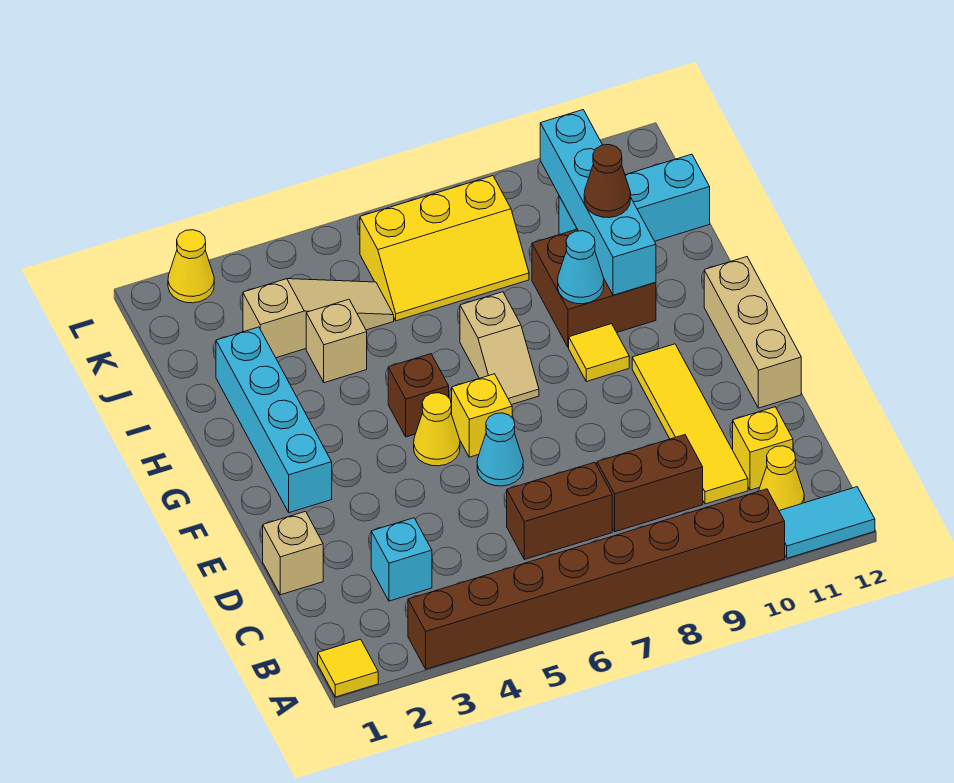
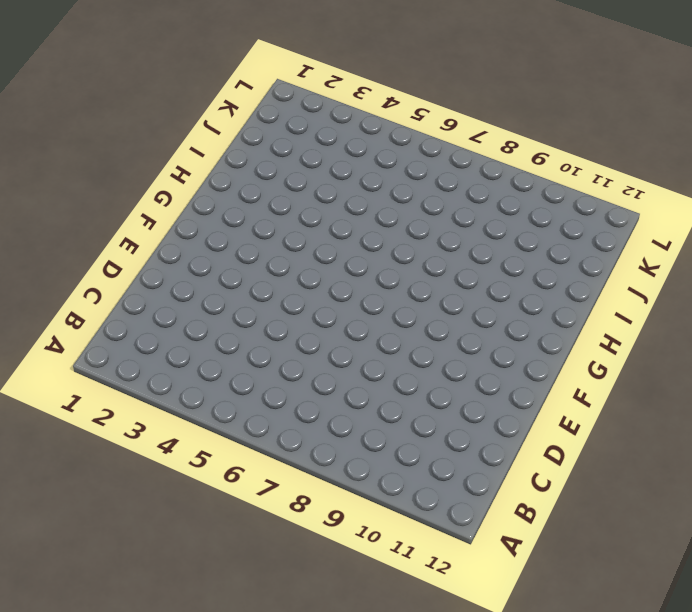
none -> yellow 1x1 tile [318,639,378,697]
none -> brown 1x8 brick [408,489,785,669]
none -> cyan 1x2 tile [779,487,875,558]

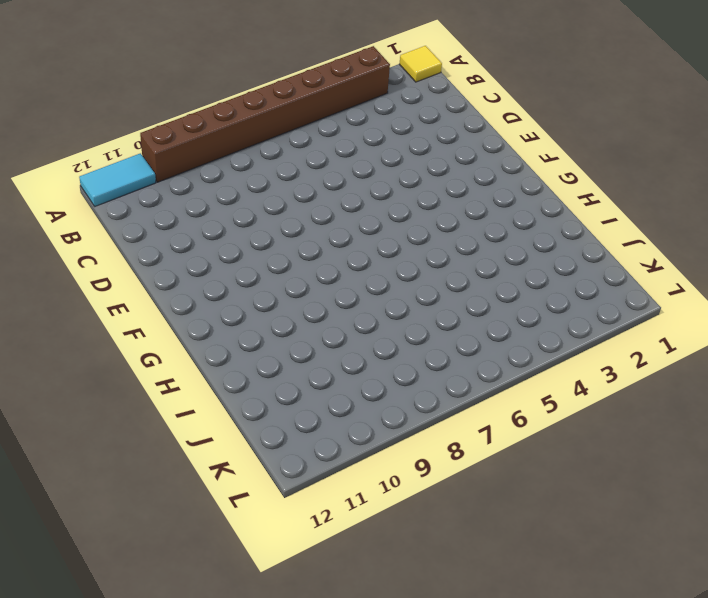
none -> yellow 1x1 cone [759,446,804,511]
none -> cyan 1x1 brick [371,518,432,601]
none -> brown 1x2 brick [507,462,612,560]

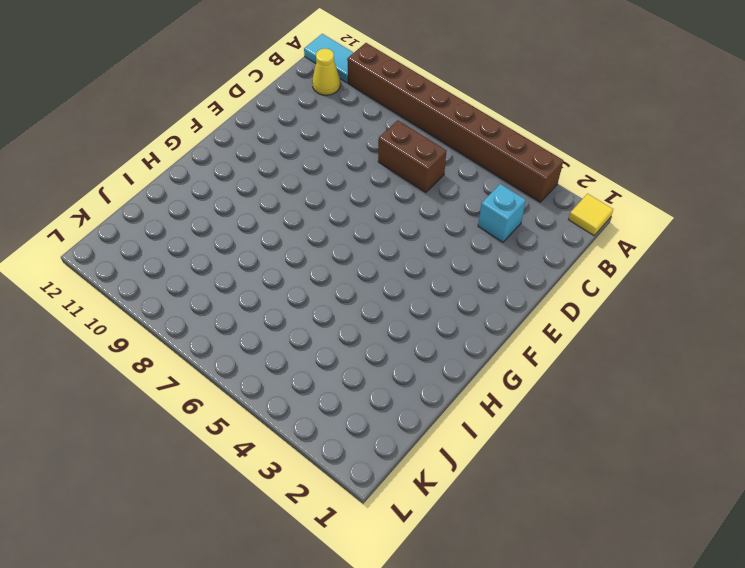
none -> brown 1x2 brick [597,435,703,532]
none -> yellow 1x4 tile [632,344,748,504]
none -> yellow 1x1 brick [733,407,793,490]

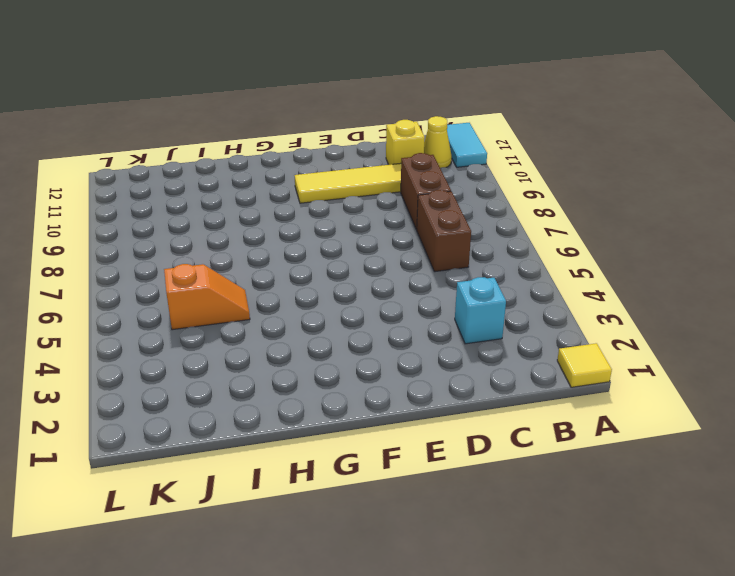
orange 1x2 slope [164,264,250,330] -> tan 1x3 slope [243,279,394,358]
none -> brown 1x8 brick [408,489,785,669]
none -> tan 1x1 brick [263,511,323,595]
none -> cyan 1x1 cone [477,413,523,486]

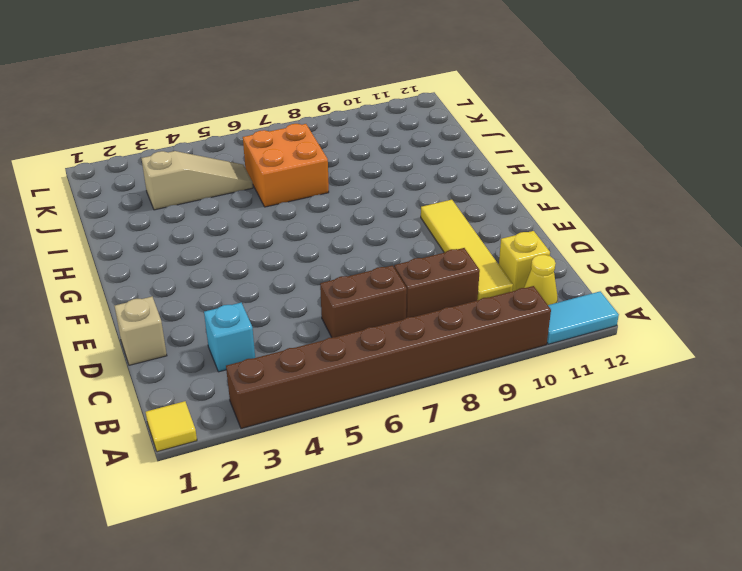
orange 2x2 brick [243,124,329,207] -> yellow 2x3 slope [360,176,529,321]
none -> cyan 1x1 cone [477,413,523,486]
none -> tan 1x3 brick [704,257,801,408]
none -> cyan 1x4 brick [216,327,332,513]

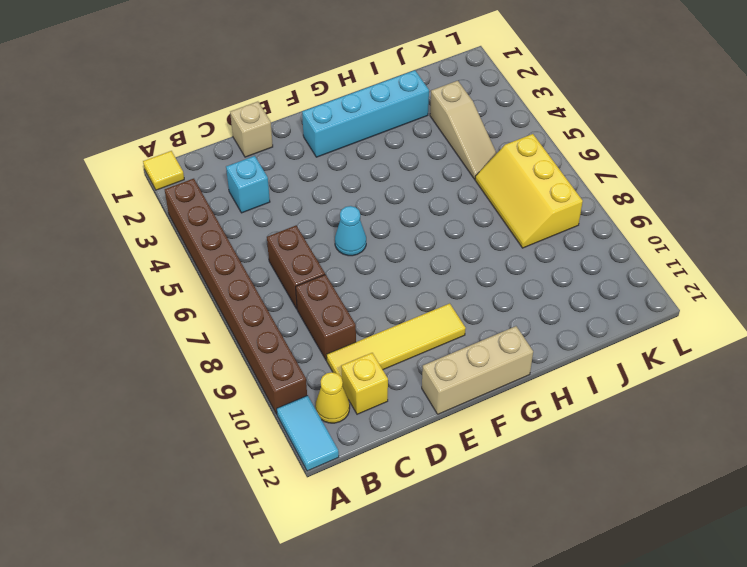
none -> yellow 1x1 cone [414,393,460,466]
none -> yellow 1x1 brick [452,374,512,457]
none -> brown 1x1 brick [388,354,449,437]

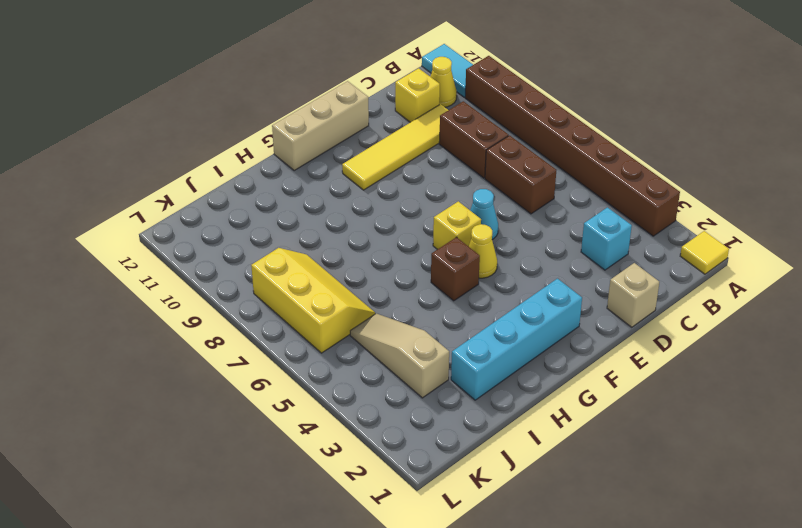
none -> tan 1x2 slope [460,292,539,405]
none -> yellow 1x1 tile [569,324,629,381]
none -> brown 2x2 brick [532,229,656,347]

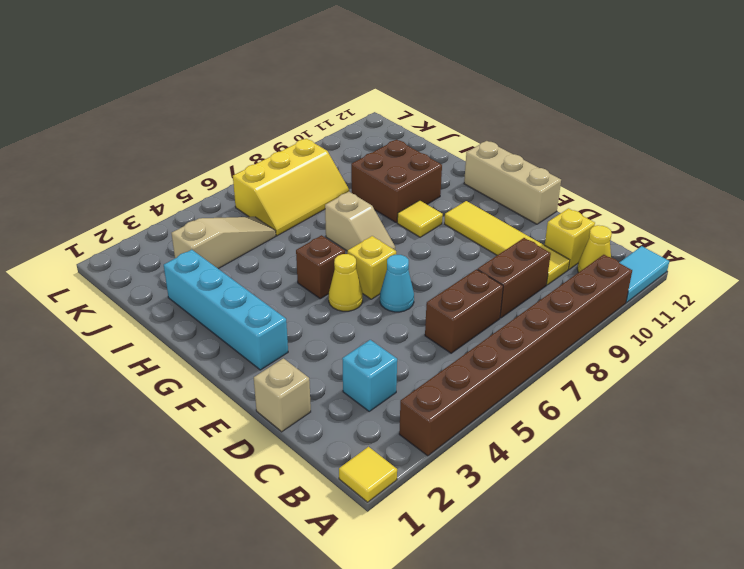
none -> tan 1x1 brick [306,299,367,383]
none -> cyan 1x3 brick [559,154,710,241]
none -> yellow 1x1 cone [168,230,214,303]

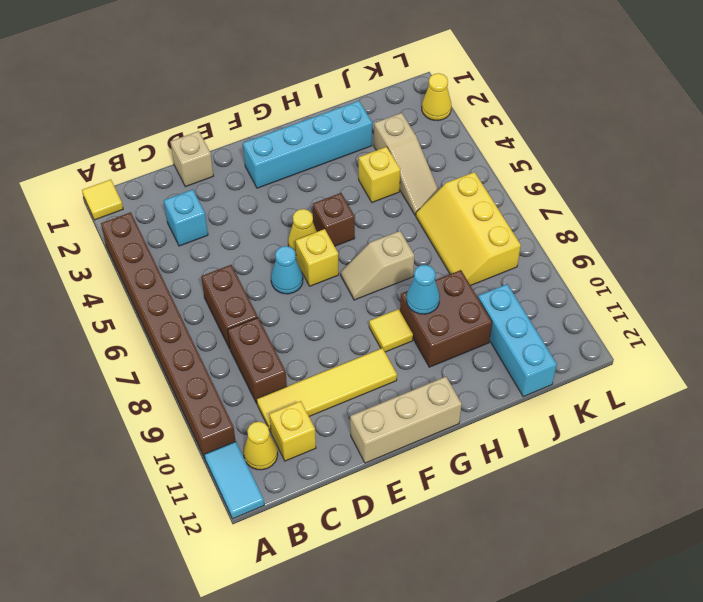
yellow 1x1 brick [359,147,400,202] -> tan 1x1 brick [306,299,367,383]
none -> cyan 1x4 brick [540,110,656,295]
none -> brown 1x1 cone [584,144,631,218]

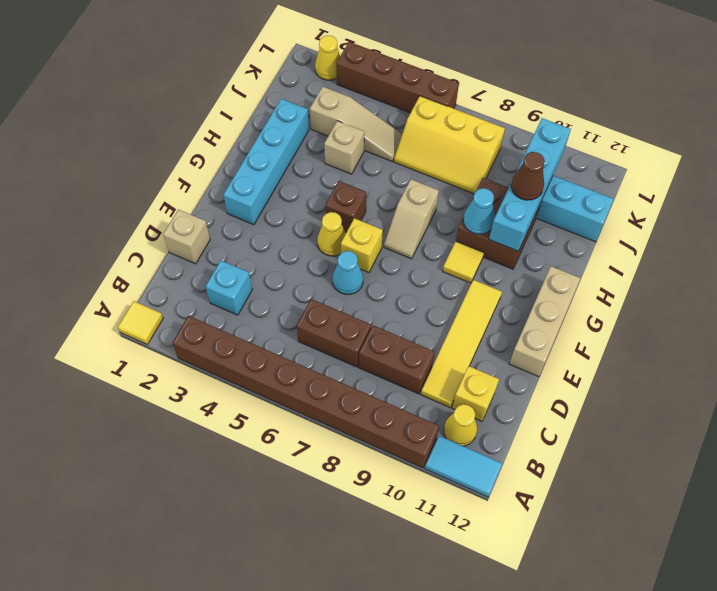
brown 1x4 brick [337,42,459,113] -> none

